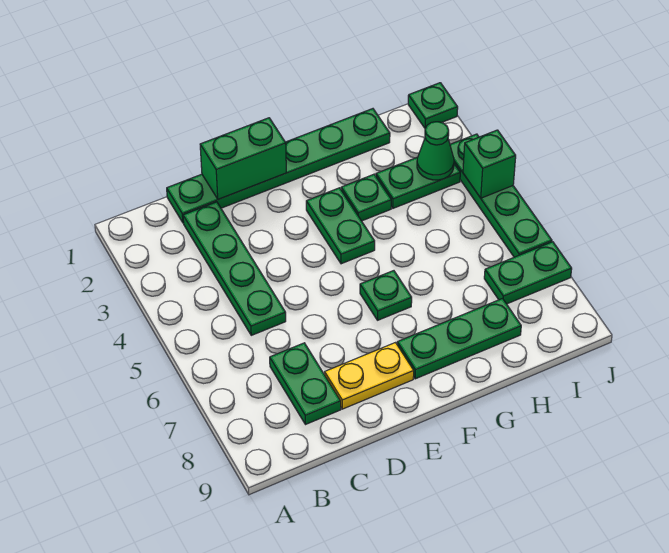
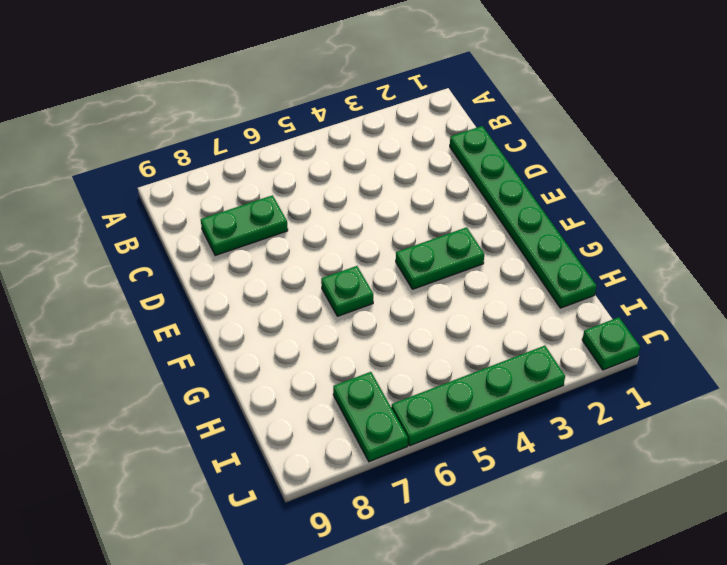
none -> green 1x4 plate [183,202,286,335]
none -> yellow 1x2 plate [325,343,414,409]
none -> green 1x3 plate [397,299,521,379]

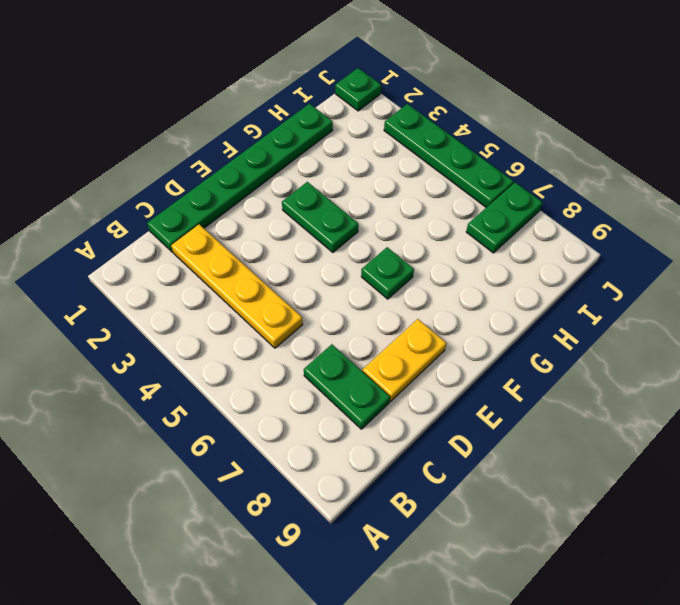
yellow 1x4 plate [171,225,303,348] -> green 1x4 plate [183,202,286,335]
none -> green 1x3 plate [397,299,521,379]
none -> green 1x1 plate [341,174,391,221]
none -> green 1x2 plate [376,157,460,208]

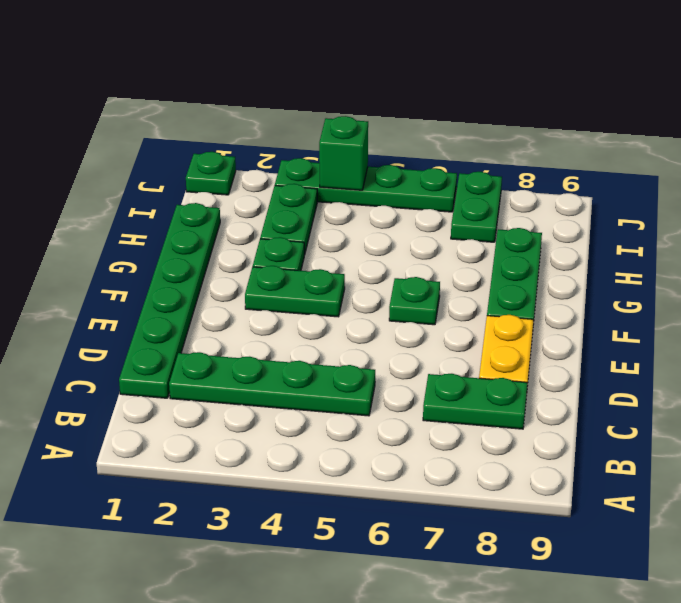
none -> green 1x2 brick [200,118,286,199]
none -> green 1x1 cone [417,122,454,180]

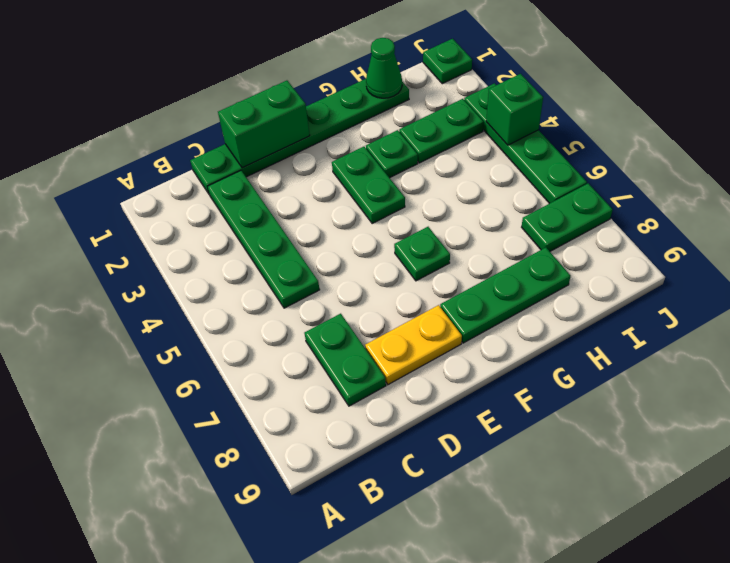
green 1x1 cone [366,38,402,98] -> green 1x1 cone moved to [417,122,454,180]

